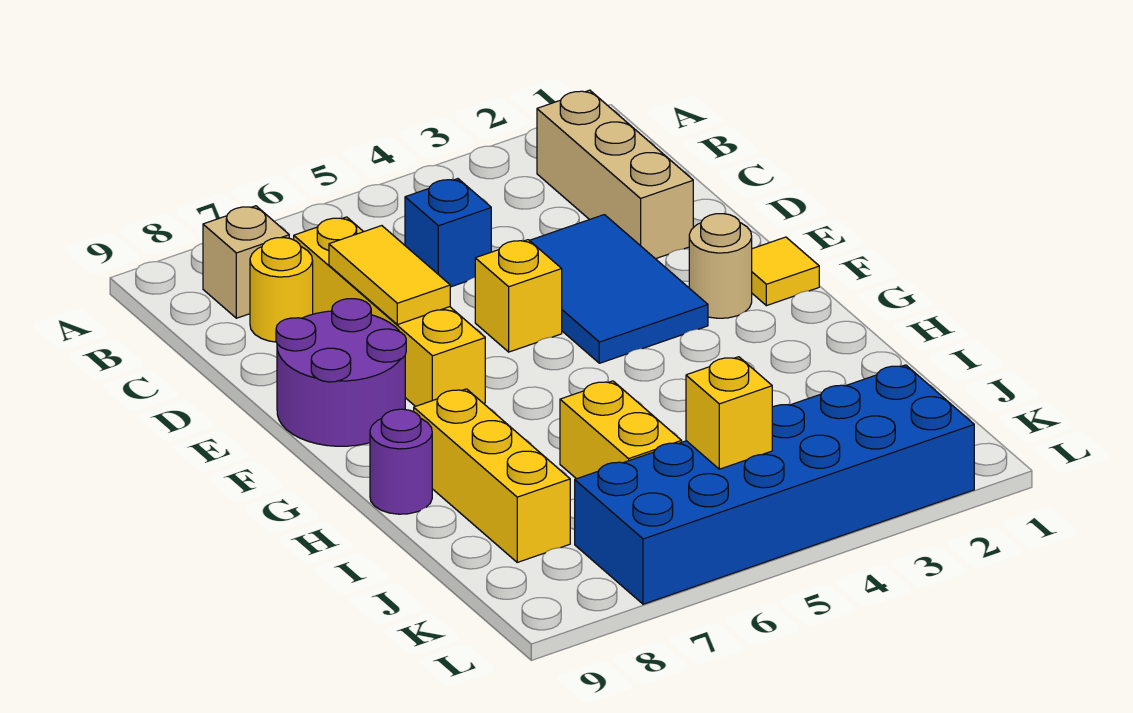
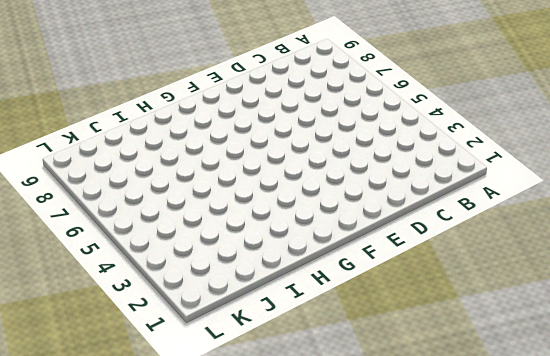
none -> tan 1x3 brick [537,90,693,259]
none -> tan 1x1 brick [203,206,289,318]
none -> blue 1x1 brick [405,179,491,287]

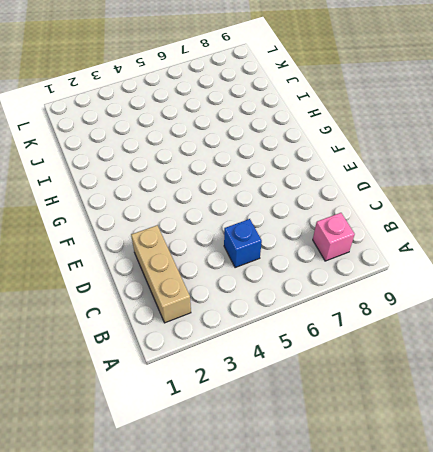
pink 1x1 brick [313,213,355,261] -> tan 1x1 brick [203,206,289,318]
none -> yellow 1x4 brick [294,217,485,406]
none -> yellow 1x1 round brick [250,238,313,342]
none -> blue 2x3 tile [529,215,708,363]

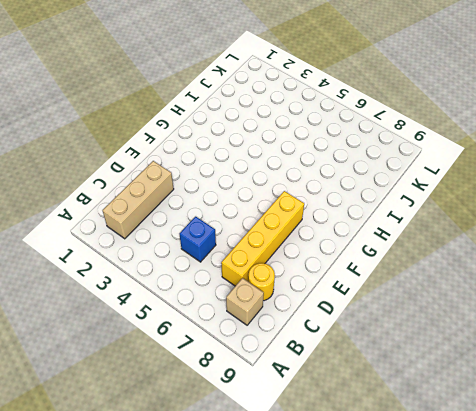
none -> blue 2x3 tile [529,215,708,363]
none -> yellow 1x1 brick [475,240,562,352]
none -> purple 2x2 round brick [276,299,406,446]

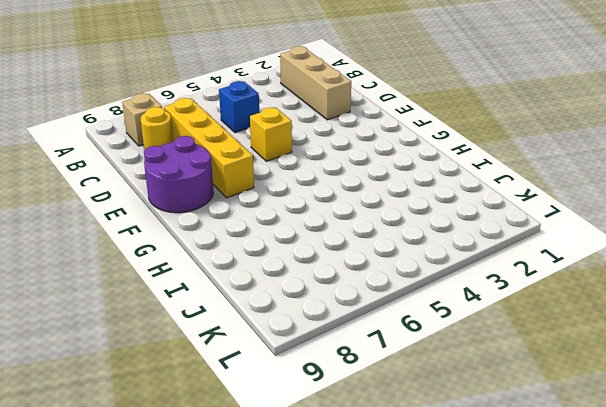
none -> blue 2x3 tile [529,215,708,363]
none -> yellow 1x1 tile [752,237,819,306]
none -> tan 1x1 round brick [689,214,752,318]

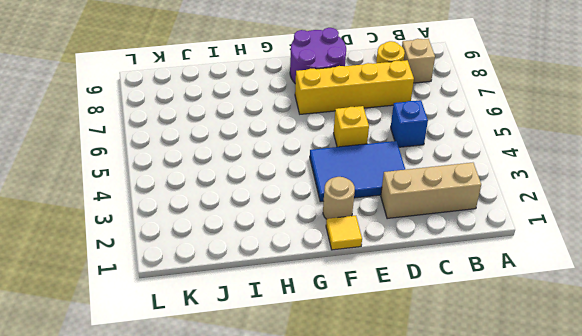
none -> yellow 1x3 brick [414,389,570,562]
none -> purple 1x1 round brick [370,409,432,514]
none -> yellow 1x2 brick [560,381,682,479]

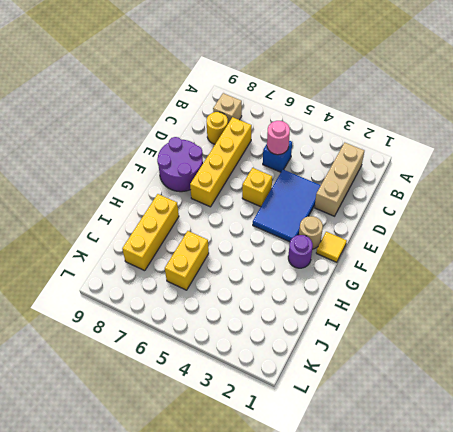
pink 1x1 round brick [267,121,290,155] -> none
purple 1x1 round brick [288,235,313,268] -> purple 1x1 round brick moved to [370,409,432,514]
none -> blue 2x6 brick [575,365,974,604]
none -> yellow 1x2 tile [329,226,450,325]
none -> yellow 1x1 brick [686,357,772,469]

